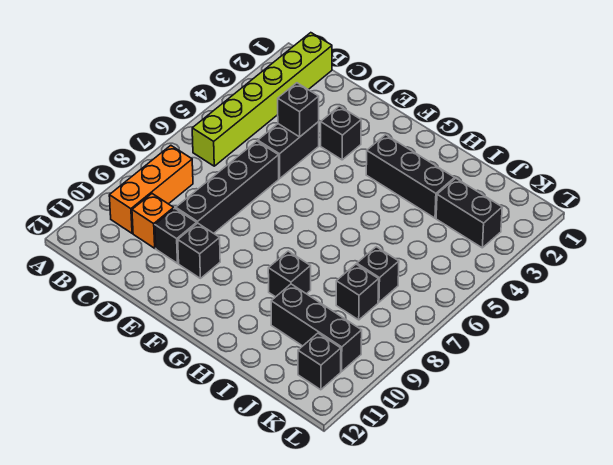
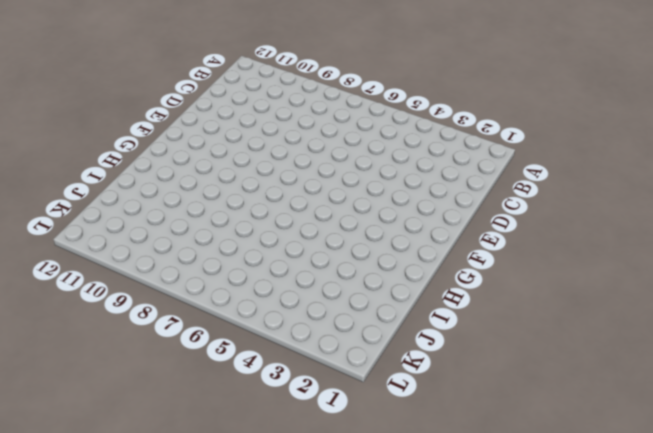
none -> lime 1x6 brick [192,33,332,166]
none -> orange 1x3 brick [109,145,193,233]
none -> orange 1x1 brick [132,194,174,248]

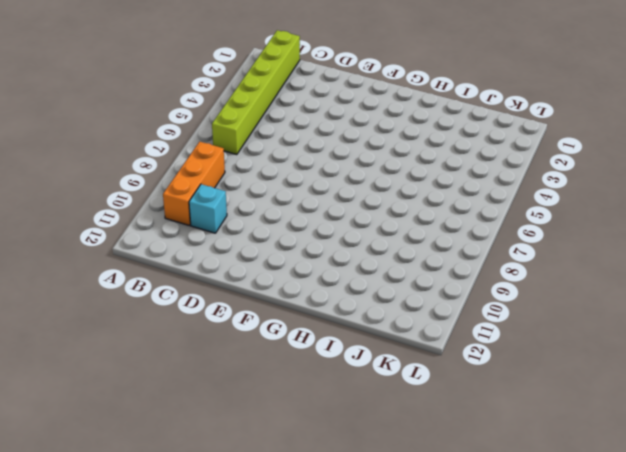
cyan 1x1 brick [189,184,227,233] -> orange 1x1 brick [132,194,174,248]
none -> black 1x2 brick [258,122,319,178]
none -> black 1x4 brick [176,141,279,233]
none -> black 1x1 brick [155,208,197,263]

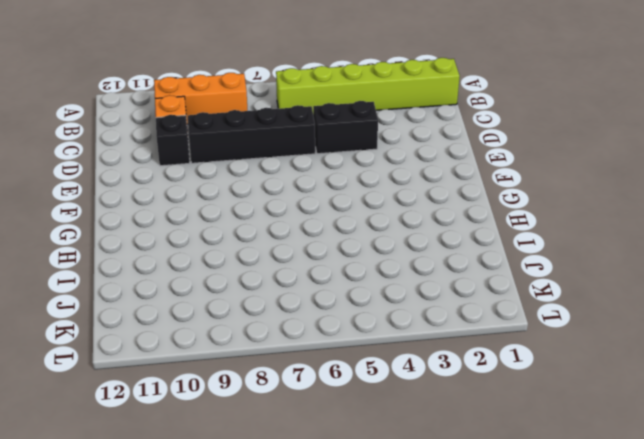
none -> black 1x1 brick [321,106,361,160]
none -> black 1x1 brick [178,223,220,278]
none -> black 1x3 brick [366,135,455,218]

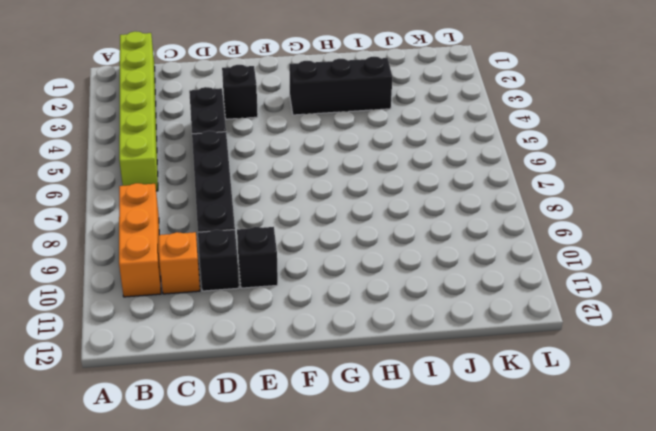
none -> black 1x1 brick [268,251,311,297]
none -> black 1x3 brick [271,284,362,371]
none -> black 1x2 brick [436,178,502,248]

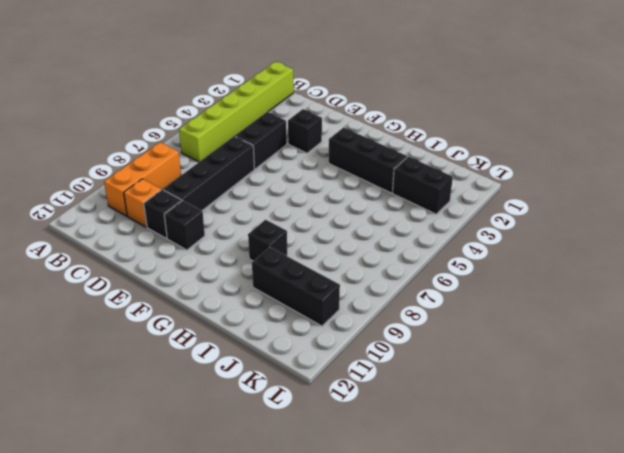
none -> black 1x1 brick [357,247,399,302]
none -> black 1x1 brick [336,264,379,320]
none -> black 1x1 brick [298,333,341,390]

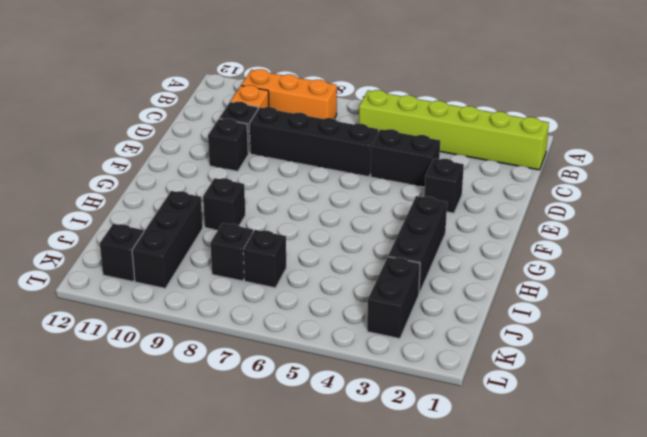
none -> black 1x1 brick [278,83,319,137]

